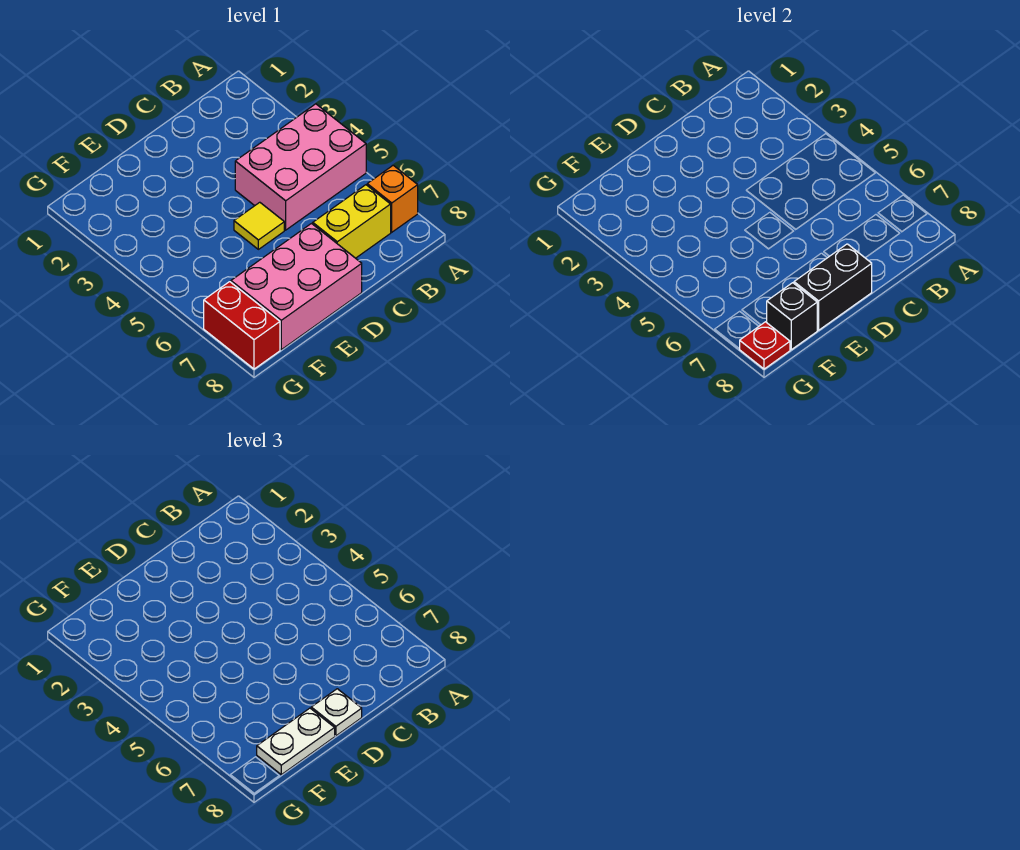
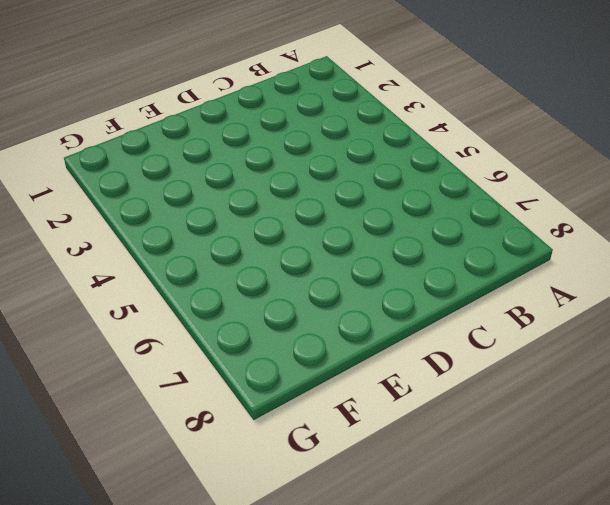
none -> pink 2x3 brick [235,104,366,230]
none -> orange 1x1 brick [367,165,418,232]

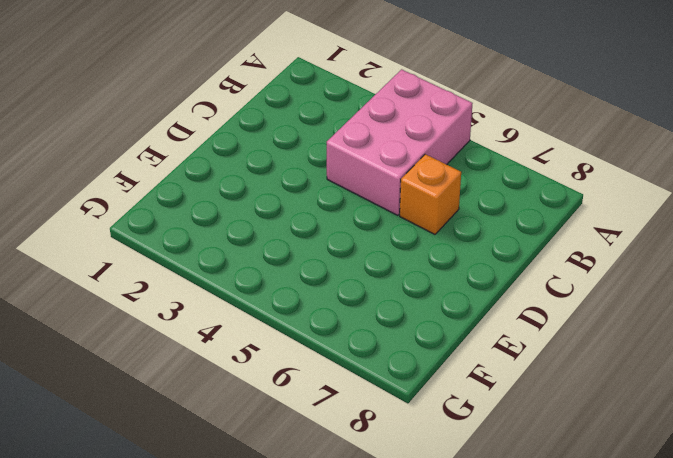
orange 1x1 brick [400,154,461,234] -> orange 1x1 brick moved to [367,165,418,232]
none -> yellow 1x2 brick [313,185,391,258]
none -> yellow 1x1 tile [234,202,284,249]

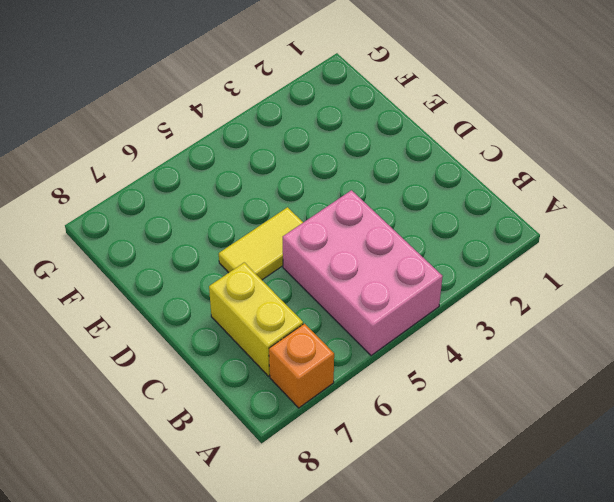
yellow 1x2 tile [219,207,303,280] -> yellow 1x1 tile [234,202,284,249]
none -> pink 2x3 brick [231,224,362,350]
none -> red 1x2 brick [204,282,280,369]

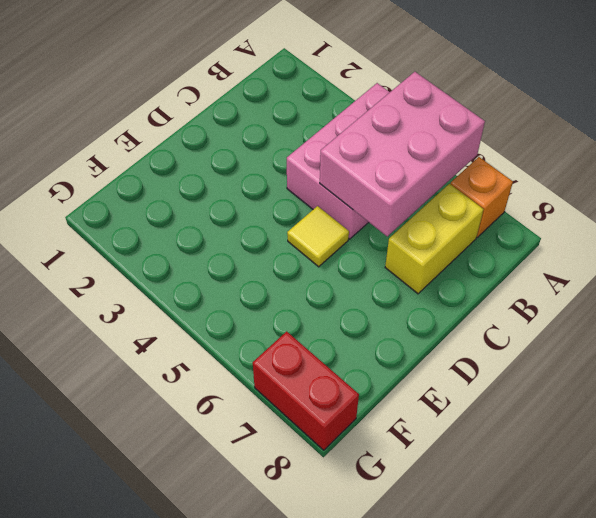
pink 2x3 brick [320,72,485,236] -> pink 2x3 brick moved to [231,224,362,350]
none -> black 1x2 brick [794,244,872,330]
none -> black 1x1 brick [767,283,817,350]

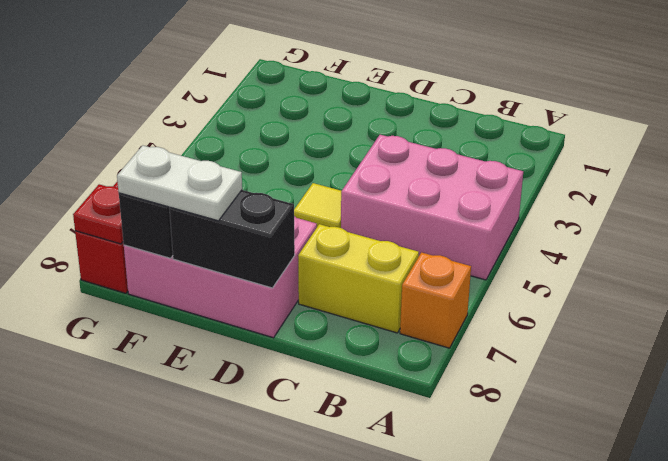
none -> white 1x1 plate [311,689,362,736]

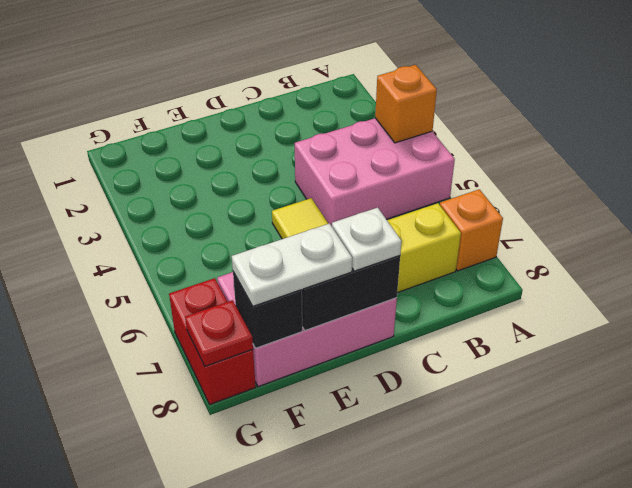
orange 1x1 brick [375,65,437,143] -> none

